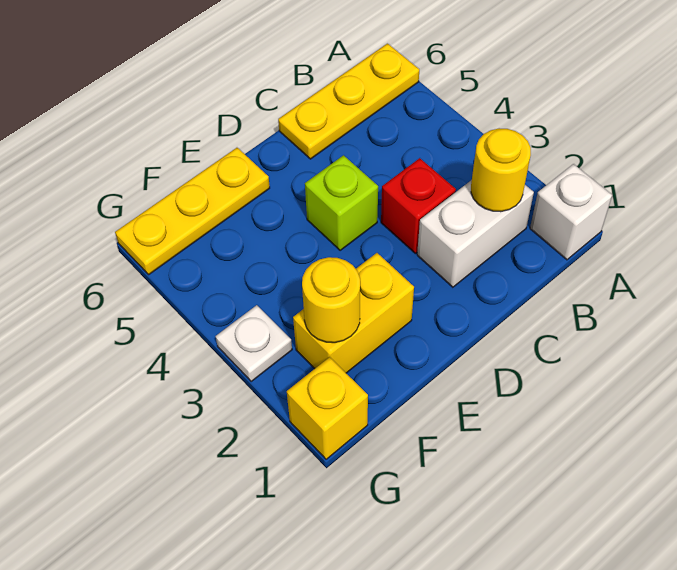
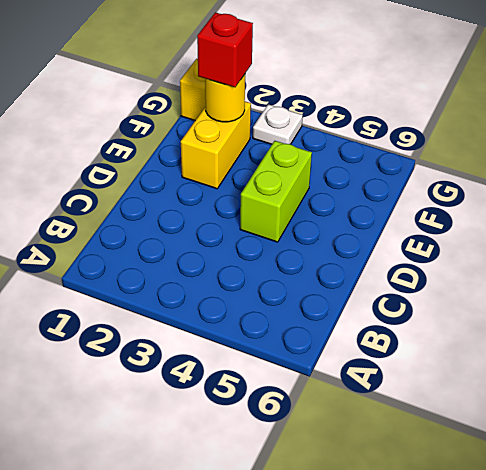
lime 1x2 brick [240,141,312,242] -> lime 1x1 brick [305,155,378,250]
red 1x1 brick [197,13,253,87] -> red 1x1 brick moved to [381,158,456,254]
none -> white 1x1 brick [530,164,612,260]
none -> yellow 1x3 plate [278,44,419,159]

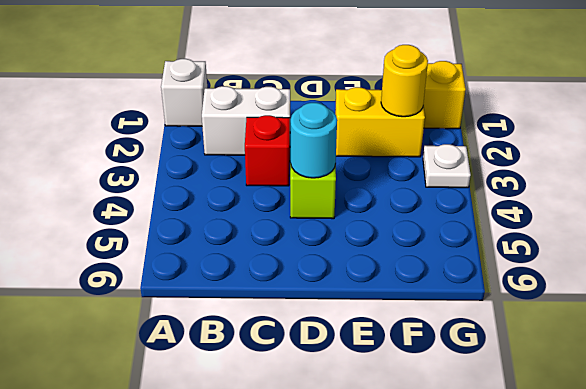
cyan 1x1 round brick [291,103,337,178] -> none
none -> yellow 1x3 plate [278,44,419,159]
none -> yellow 1x3 plate [115,148,270,274]

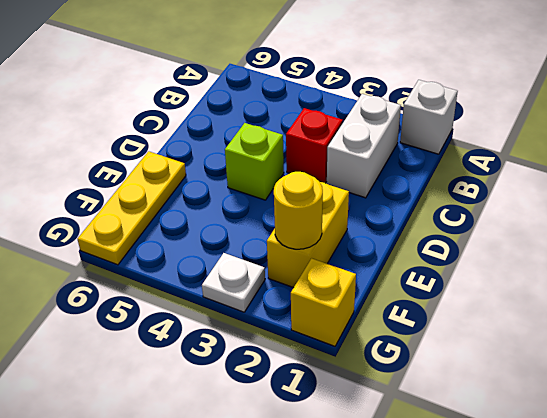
none -> yellow 1x3 plate [278,44,419,159]
none -> yellow 1x1 round brick [471,128,531,212]

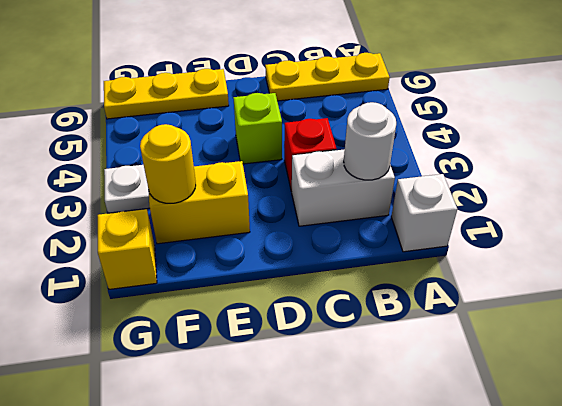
white 1x1 round brick [344,102,396,180] -> yellow 1x1 round brick [471,128,531,212]

